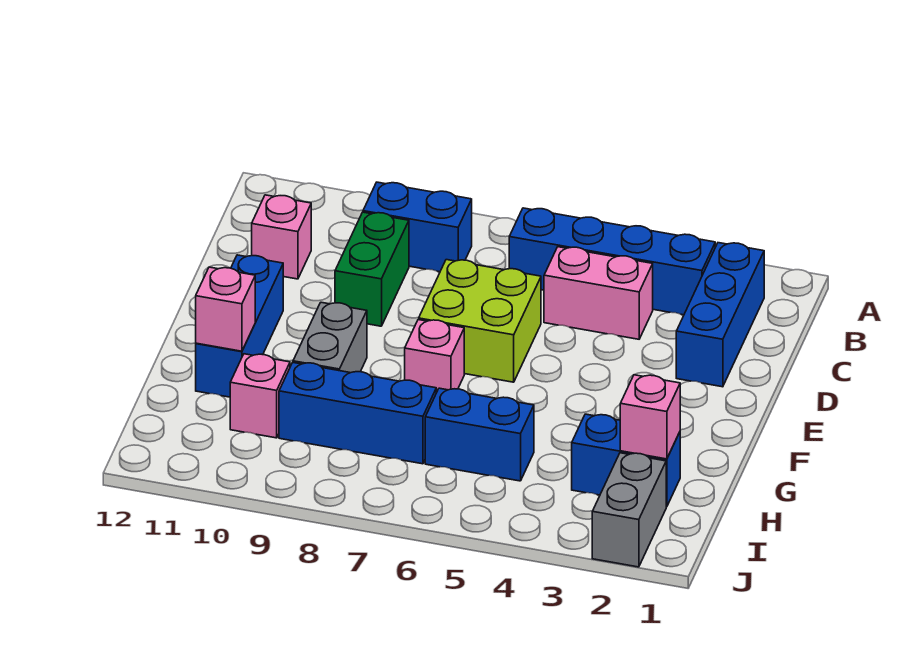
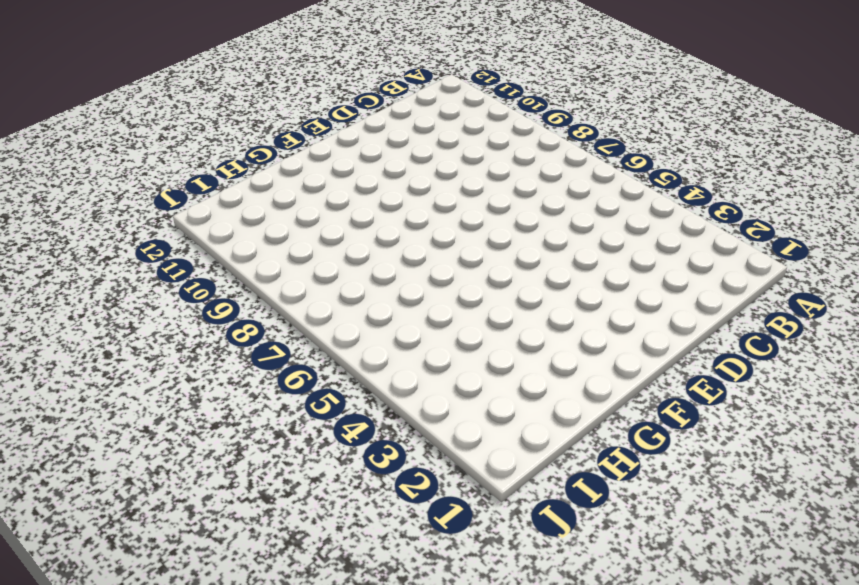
none -> blue 1x3 brick [676,243,764,387]
none -> blue 1x4 brick [509,208,715,315]
none -> blue 1x2 brick [363,182,472,272]

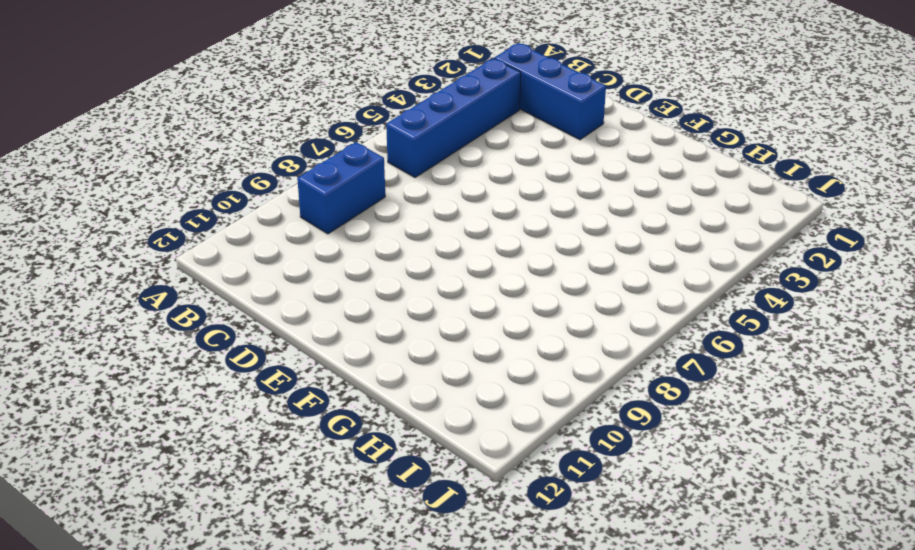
none -> pink 1x2 brick [544,247,653,339]
none -> green 1x2 brick [335,212,409,326]
none -> pink 1x1 brick [252,195,311,279]

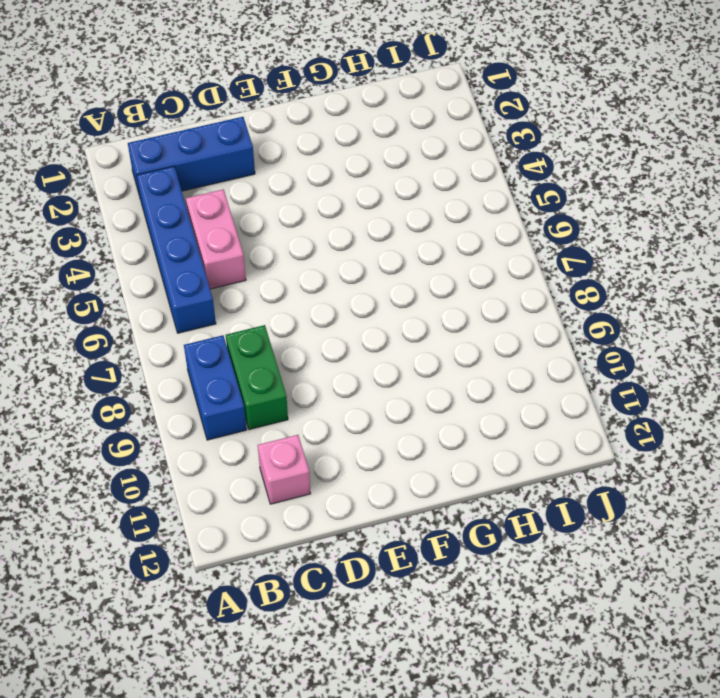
green 1x2 brick [226,325,288,430] -> green 1x2 brick turned to [335,212,409,326]
none -> lime 2x2 brick [419,260,541,382]
none -> blue 1x3 brick [196,255,283,397]
none -> pink 1x1 brick [405,320,464,393]

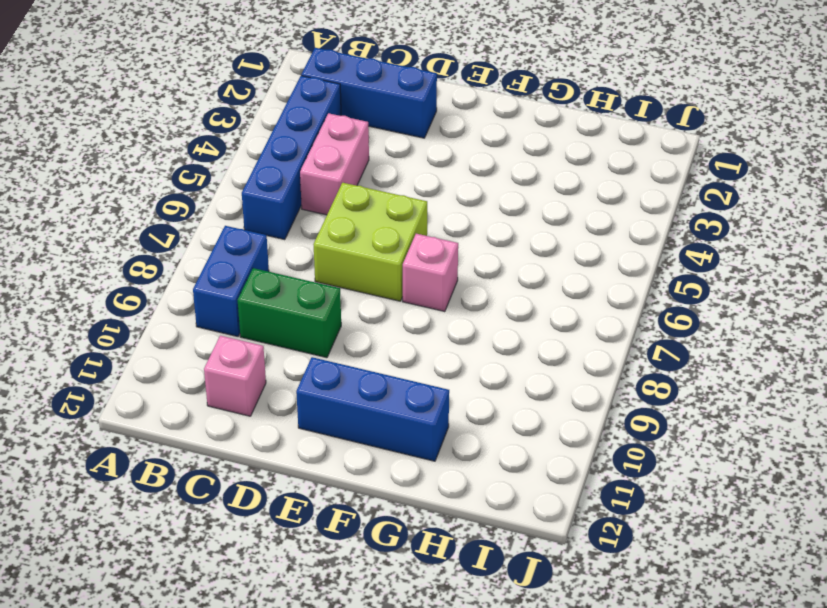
none -> grey 1x2 brick [293,302,367,373]
none -> blue 1x2 brick [572,414,680,507]
none -> blue 1x2 brick [425,388,534,481]

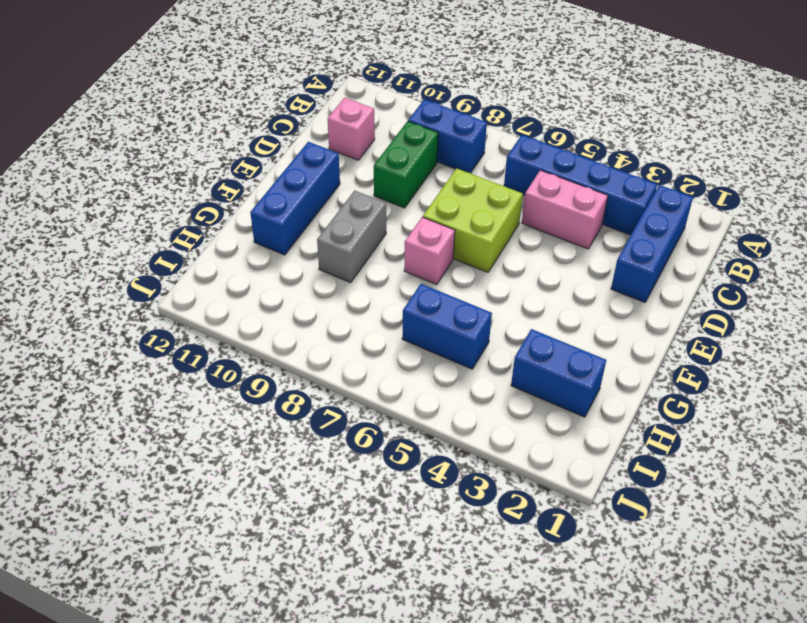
none -> blue 1x3 brick [279,363,436,464]
none -> pink 1x1 brick [230,354,290,438]
none -> grey 1x2 brick [592,453,666,567]

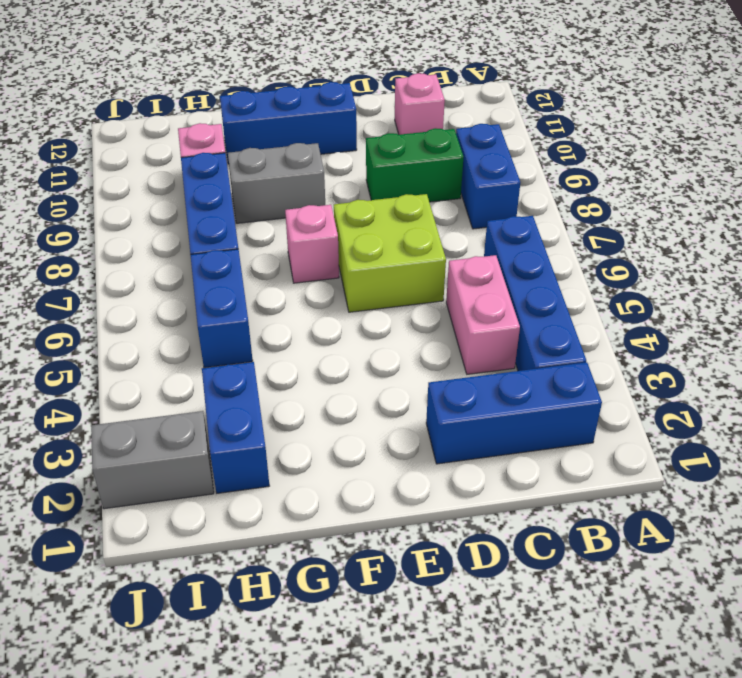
none -> pink 1x1 brick [196,267,255,351]
none -> pink 1x1 brick [620,375,680,459]

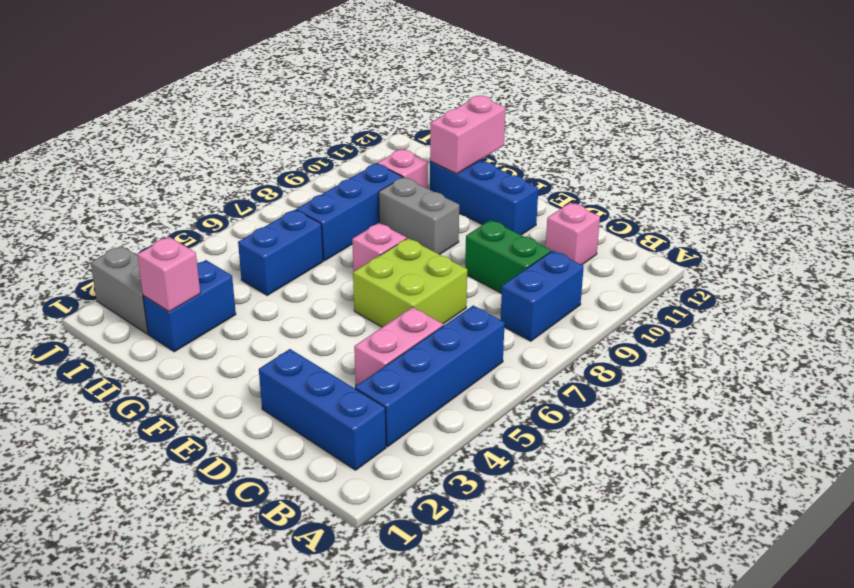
pink 1x2 brick [430,96,506,174] -> pink 1x1 brick [196,267,255,351]

